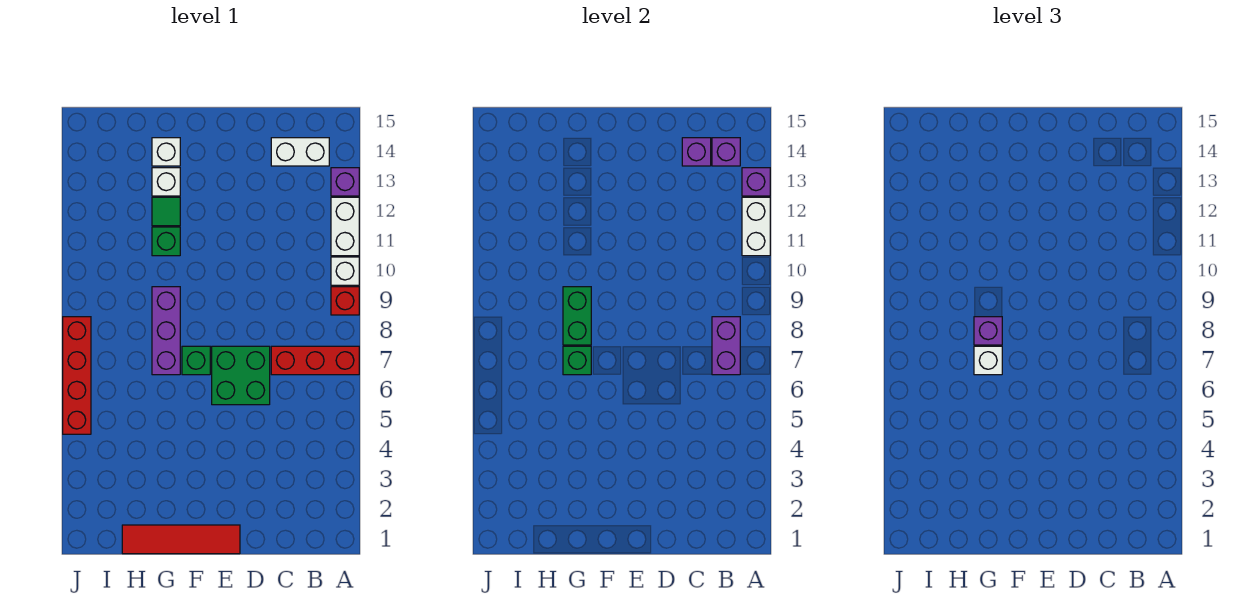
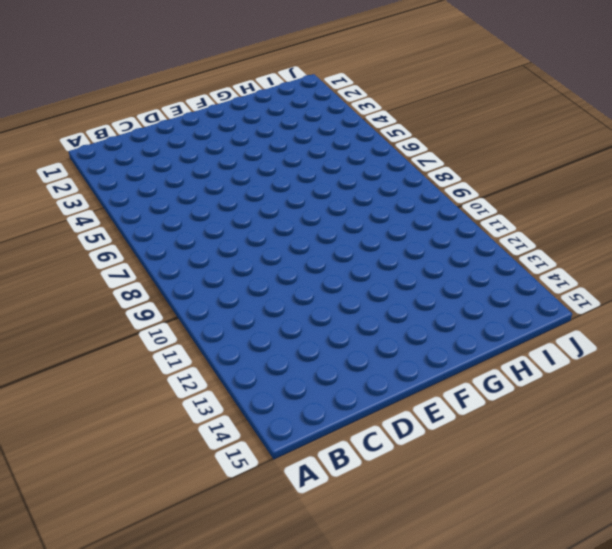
none -> red 1x3 brick [271,346,359,375]
none -> red 1x1 brick [331,287,359,315]
none -> white 1x1 brick [331,257,359,285]

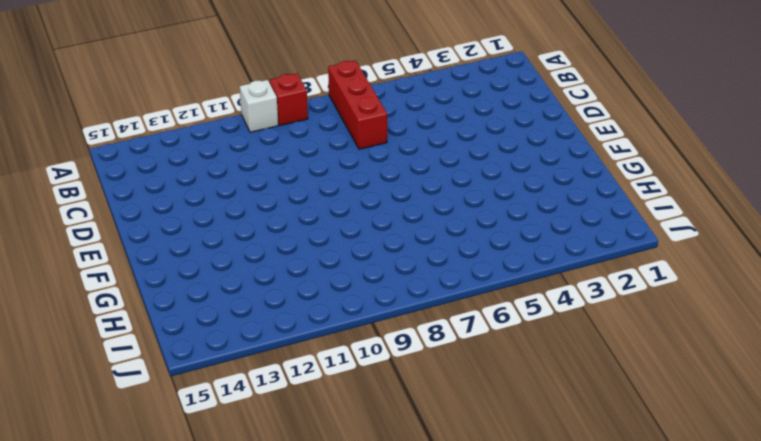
none -> white 1x2 brick [331,197,359,256]
none -> purple 1x1 brick [331,168,359,196]
none -> white 1x2 brick [271,138,329,166]

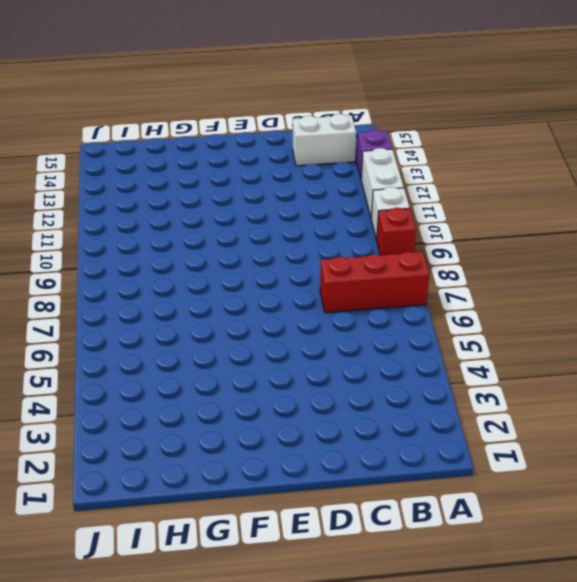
none -> green 2x2 brick [212,346,270,405]
none -> red 1x4 tile [122,525,240,554]
none -> green 1x1 brick [182,346,210,375]

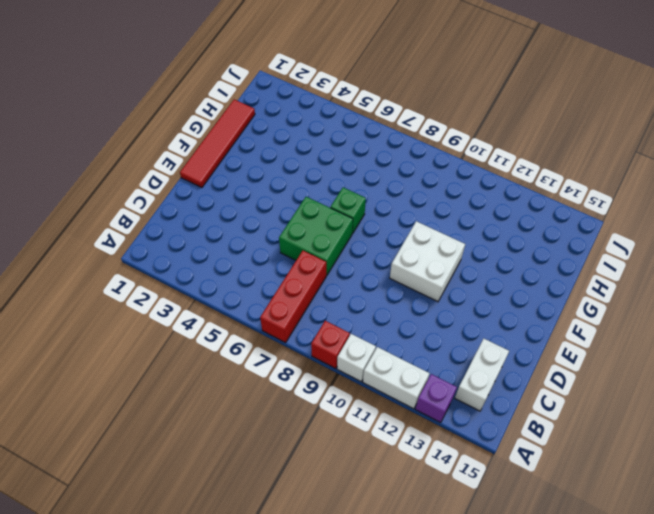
white 2x2 brick [390,221,465,302] -> none
none -> purple 1x3 brick [152,287,180,375]
none -> green 1x1 brick [152,227,180,256]
none -> green 1x1 tile [152,197,180,226]

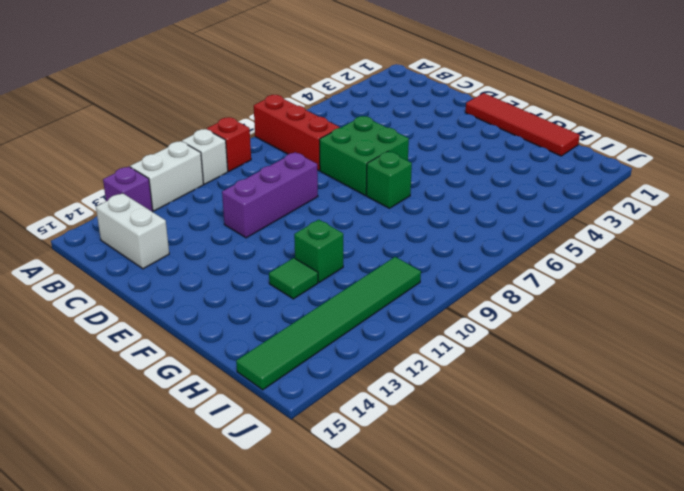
purple 1x3 brick [222,152,318,238] -> purple 1x3 brick moved to [152,287,180,375]
green 1x6 tile [236,257,421,390] -> none
none -> white 1x1 brick [152,168,180,196]
none -> white 1x1 brick [152,138,180,166]
none -> red 1x4 brick [63,317,91,434]

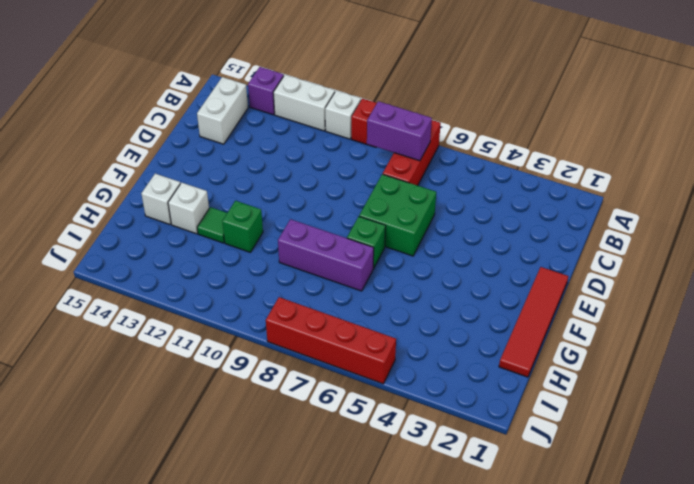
none -> white 1x2 brick [742,197,770,256]
none -> purple 1x1 brick [742,168,770,196]
none -> purple 1x1 brick [712,138,740,166]

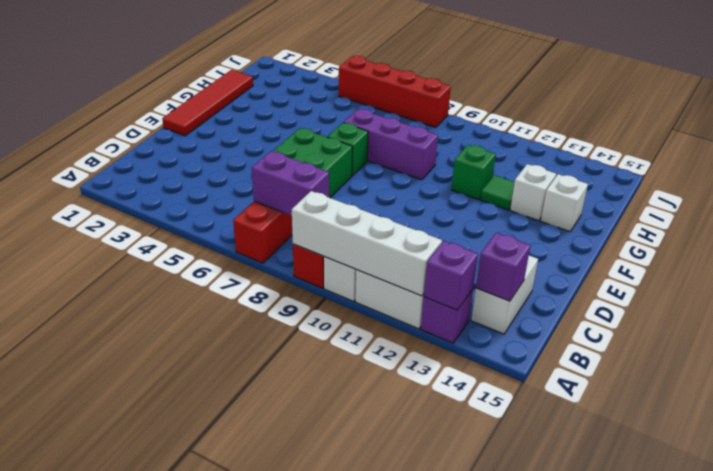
white 1x4 brick [292,191,442,296] -> white 1x2 brick [742,197,770,256]
none -> purple 1x1 brick [682,138,711,166]
none -> green 1x1 brick [563,346,591,375]
none -> green 1x2 brick [563,287,591,345]

